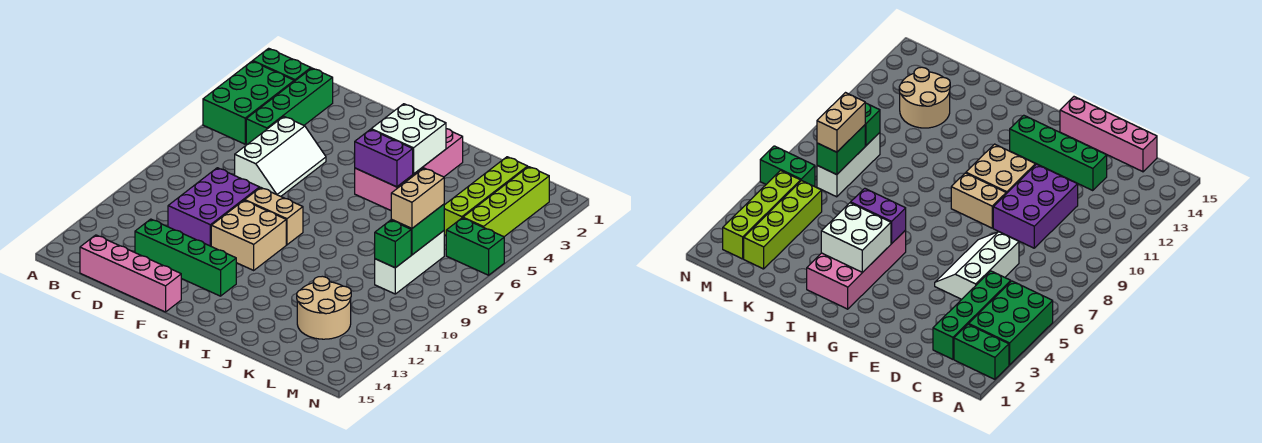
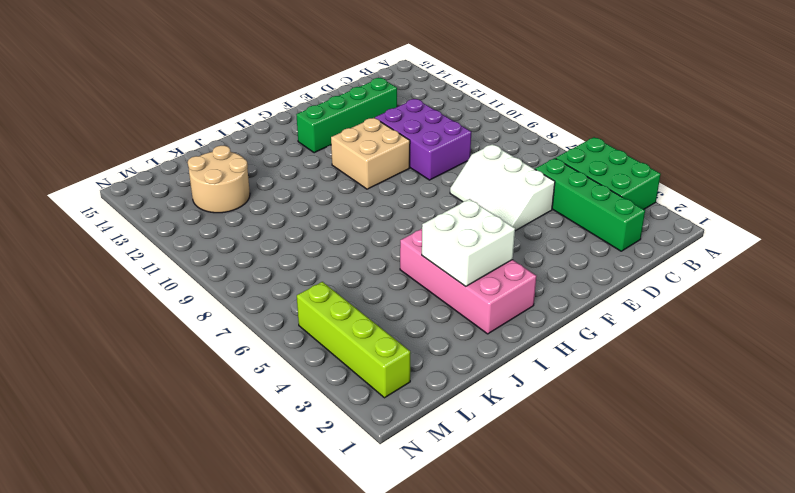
none -> green 1x2 brick [253,48,311,81]
none -> pink 1x4 brick [80,235,181,312]
none -> tan 1x2 brick [245,187,303,245]

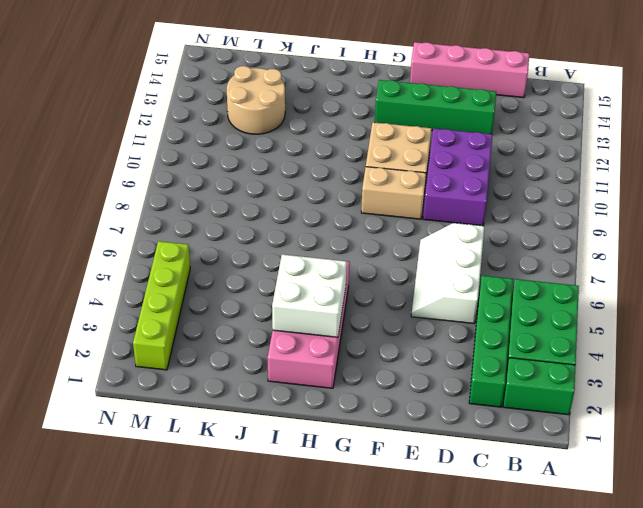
none -> lime 1x4 brick [444,157,528,235]
none -> white 1x3 brick [375,231,444,294]
none -> green 1x2 brick [446,218,504,275]

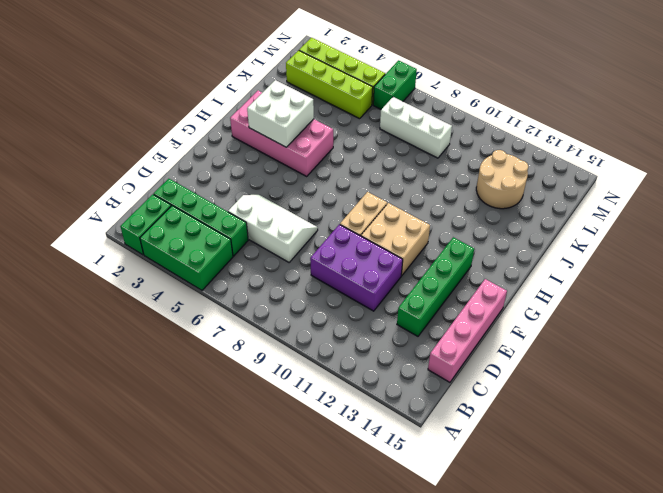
none -> purple 1x2 brick [355,130,413,187]
none -> green 1x2 brick [392,204,444,255]
none -> green 1x1 brick [375,220,411,268]

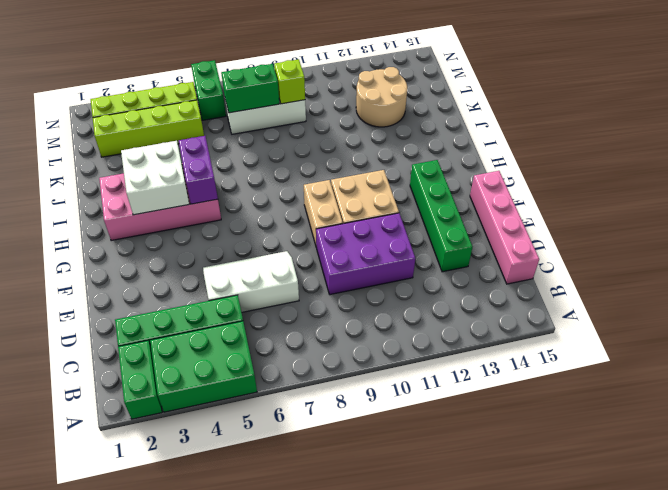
lime 1x1 brick [274,59,305,104] -> green 1x1 brick [375,220,411,268]
none -> tan 1x2 brick [391,168,444,228]

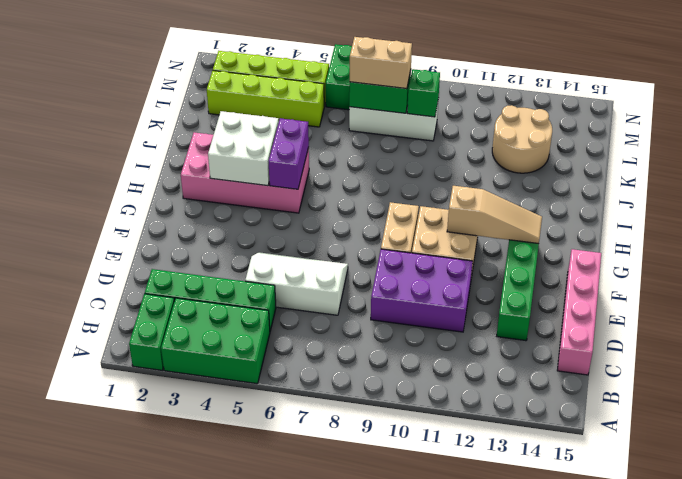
tan 1x3 slope [447,186,542,244] -> none

